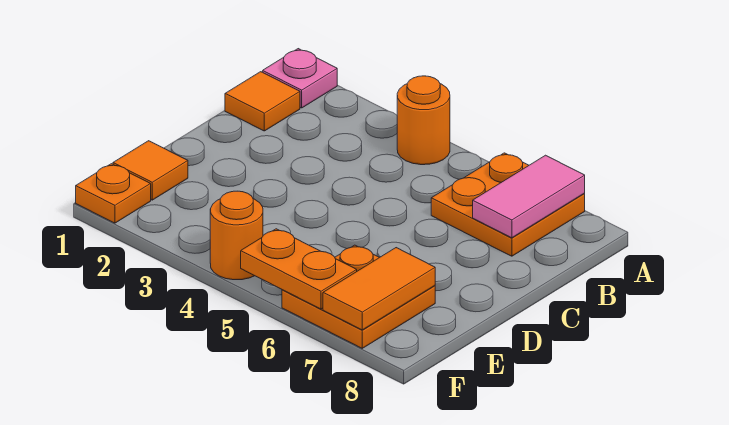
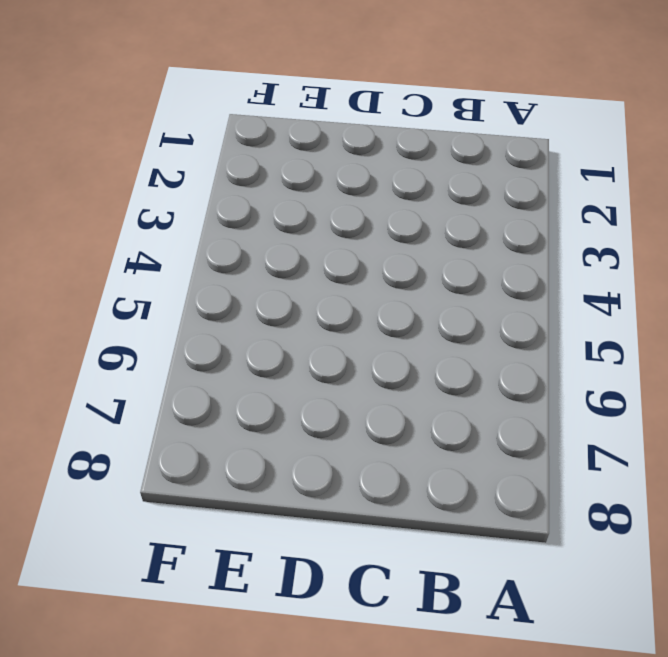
none -> pink 1x1 plate [263,49,337,108]
none -> orange 1x1 round brick [397,76,450,165]

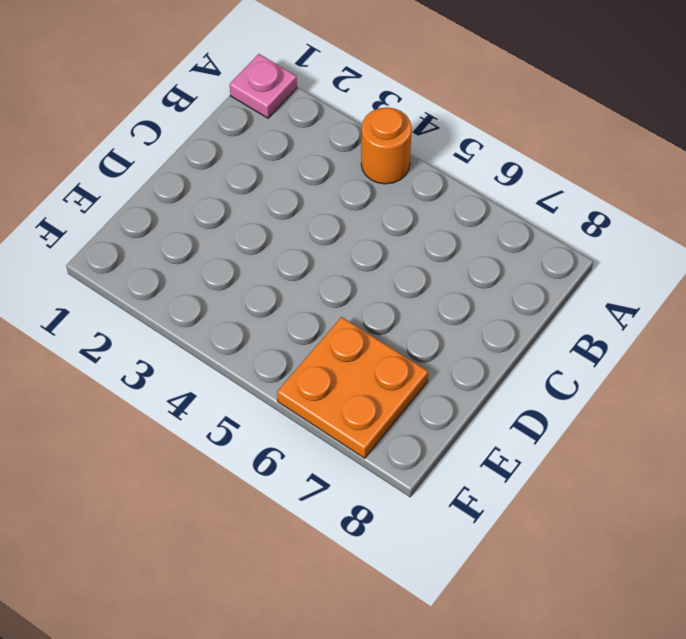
none -> orange 2x2 plate [431,153,585,256]
none -> orange 1x1 tile [225,72,300,131]

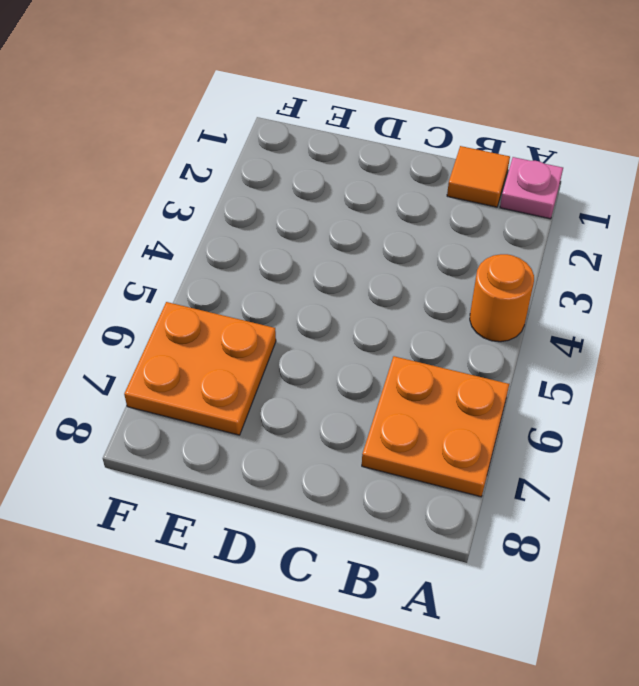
none -> orange 1x1 tile [113,141,188,200]
none -> orange 1x1 plate [76,164,151,223]

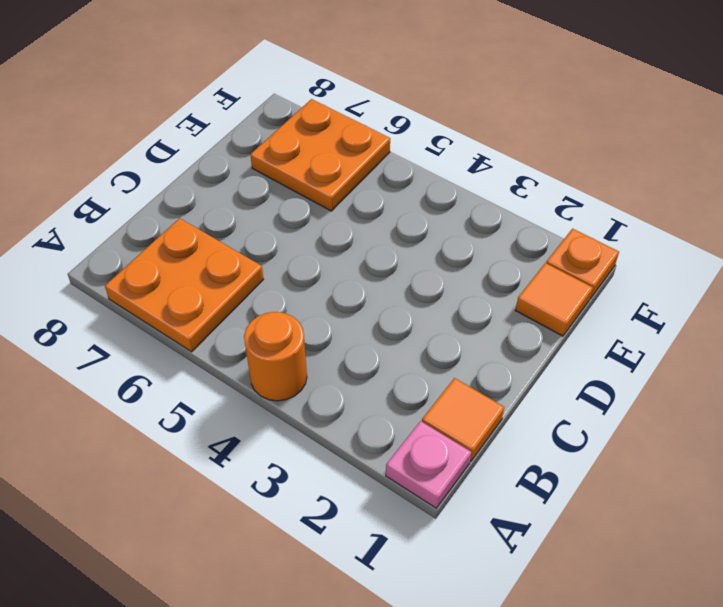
none -> orange 1x1 round brick [210,191,263,280]
none -> pink 1x2 tile [473,155,585,238]

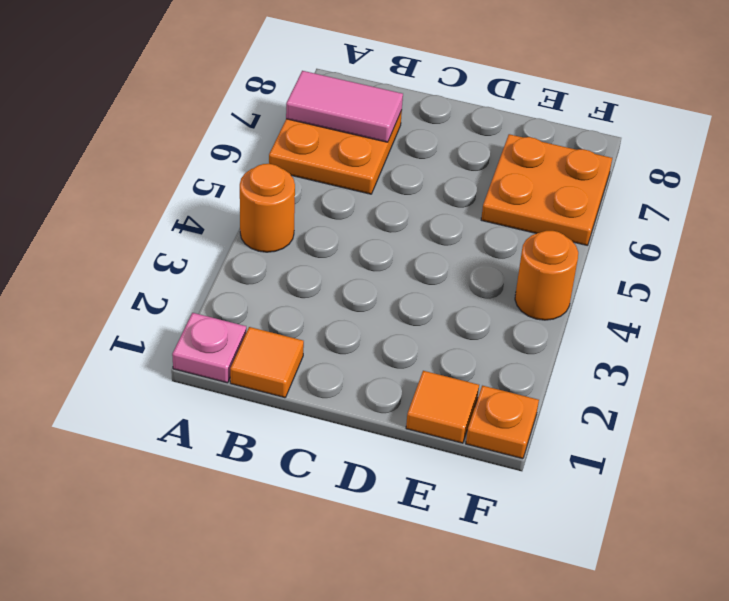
none -> orange 1x2 tile [323,248,435,330]
none -> orange 1x2 plate [241,229,357,309]

